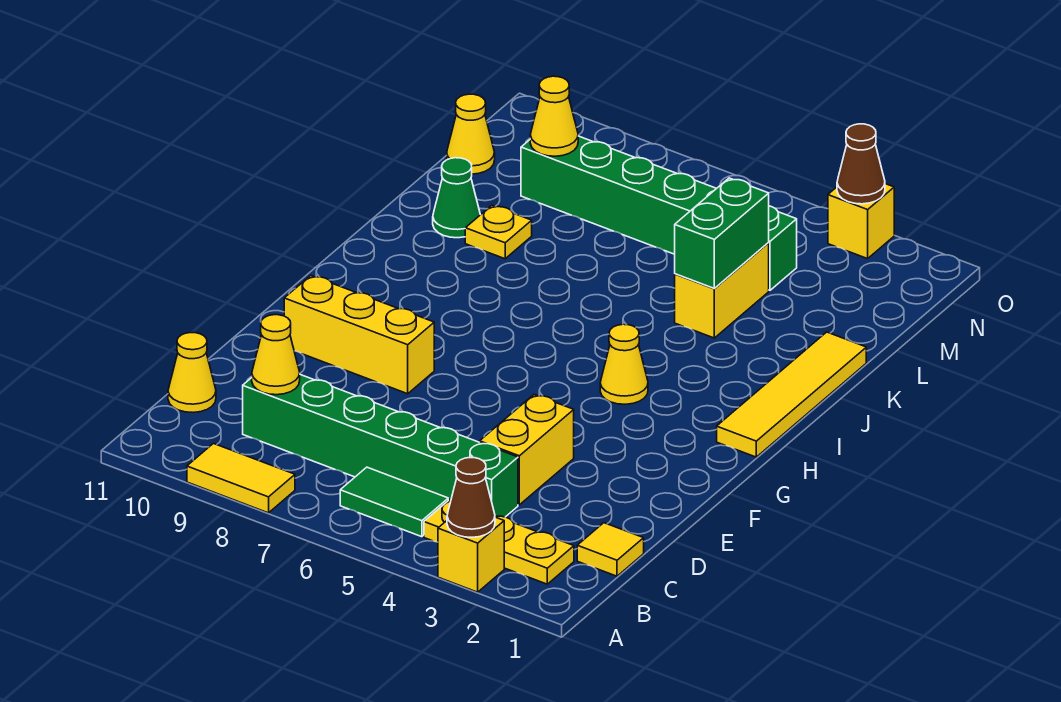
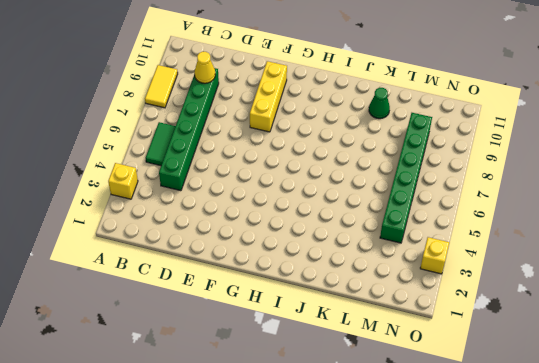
none -> yellow 1x3 plate [424,499,574,584]
none -> yellow 1x1 tile [577,523,644,576]
none -> yellow 1x1 cone [168,333,216,412]

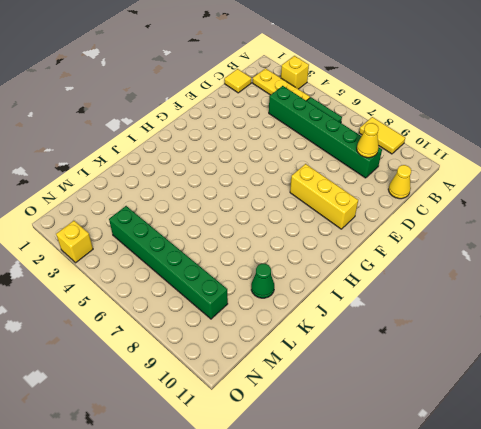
none -> yellow 1x2 brick [480,395,574,505]
none -> yellow 1x4 tile [717,332,866,457]
none -> yellow 1x1 cone [600,324,648,404]

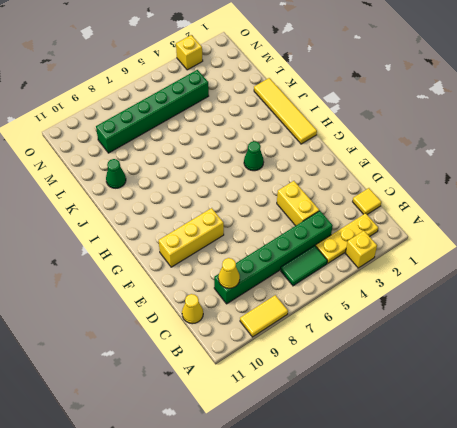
green 1x1 cone [244,141,264,171] -> yellow 1x1 cone [600,324,648,404]
none -> yellow 1x2 brick [675,243,769,338]
none -> yellow 1x1 plate [465,205,532,259]
none -> yellow 1x1 cone [447,94,495,174]

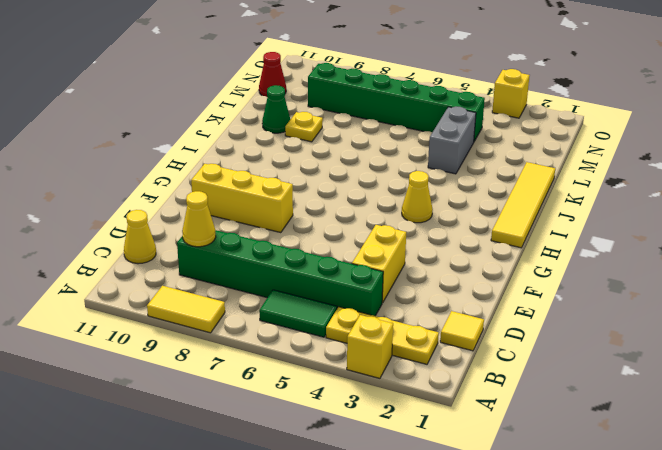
grey 1x2 brick [428,107,476,174] -> yellow 1x2 brick [675,243,769,338]
red 1x1 cone [259,52,286,97] -> yellow 1x1 cone [447,94,495,174]
none -> brown 1x1 cone [447,458,495,537]
none -> green 1x2 brick [675,178,769,289]
none -> yellow 1x1 cone [530,76,578,156]

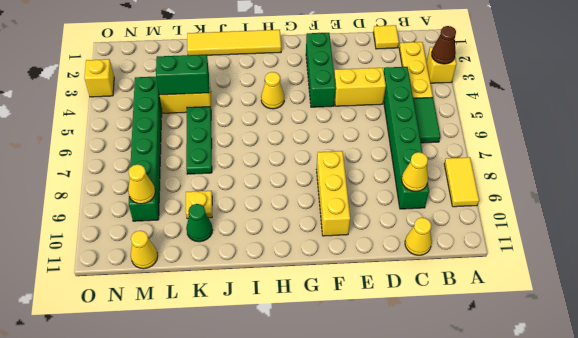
green 1x3 brick [306,33,336,107] -> none
green 1x3 plate [186,107,212,174] -> none
none -> brown 1x1 cone [837,124,885,204]

